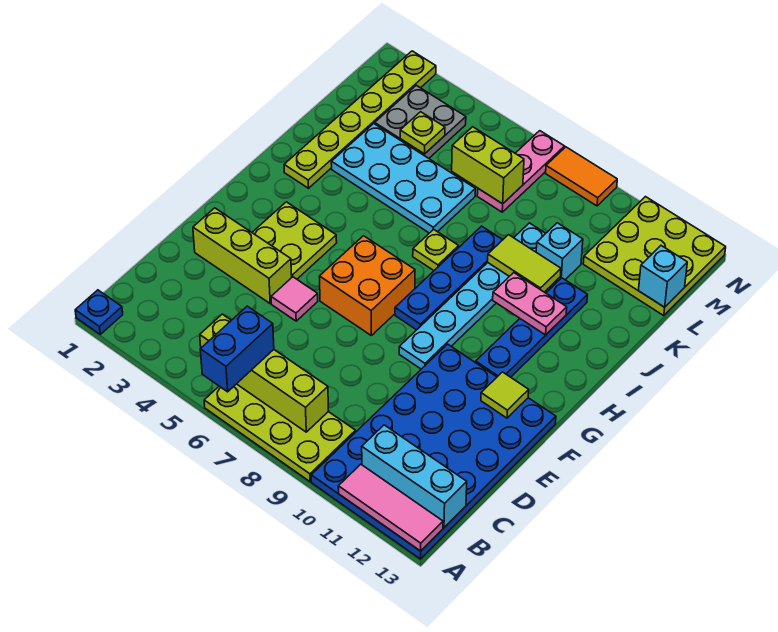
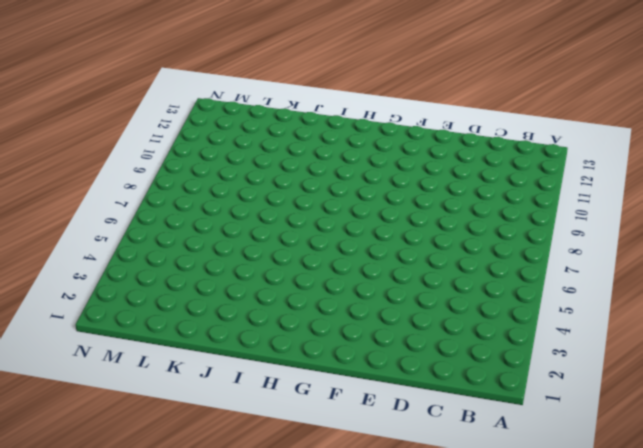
none -> blue 1x1 plate [75,290,123,334]
none -> lime 2x4 plate [204,384,356,482]
none -> blue 4x6 plate [311,344,556,559]

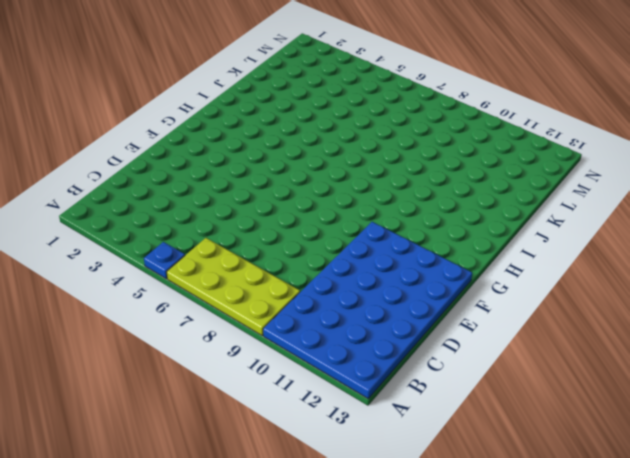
blue 1x1 plate [144,242,185,279] -> blue 1x1 plate moved to [75,290,123,334]
none -> lime 1x3 brick [193,208,292,303]
none -> pink 1x1 tile [271,277,318,321]
none -> lime 2x2 plate [252,202,337,279]

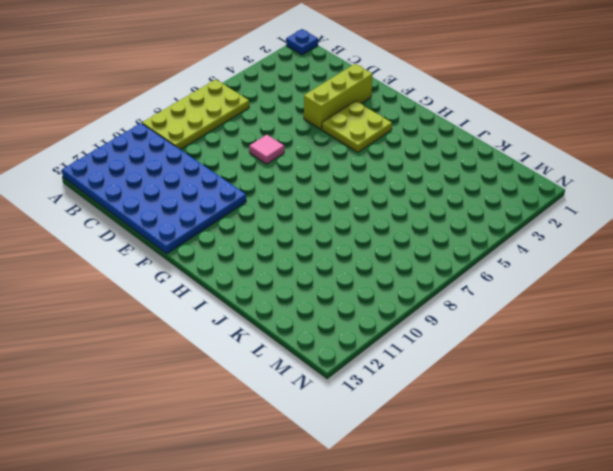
pink 1x1 tile [249,135,284,164] -> pink 1x1 tile moved to [271,277,318,321]
none -> orange 2x2 brick [319,236,415,335]
none -> cyan 1x6 plate [399,223,546,369]
none -> blue 1x4 plate [395,226,503,330]

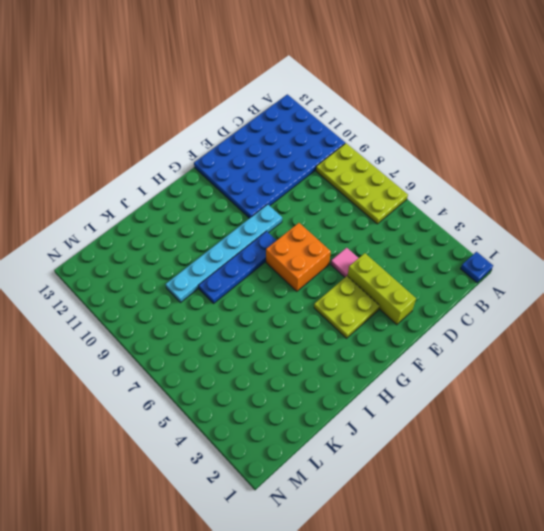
none -> blue 1x4 plate [476,278,587,377]
none -> lime 1x6 plate [284,51,436,188]
none -> lime 1x1 plate [413,229,459,270]

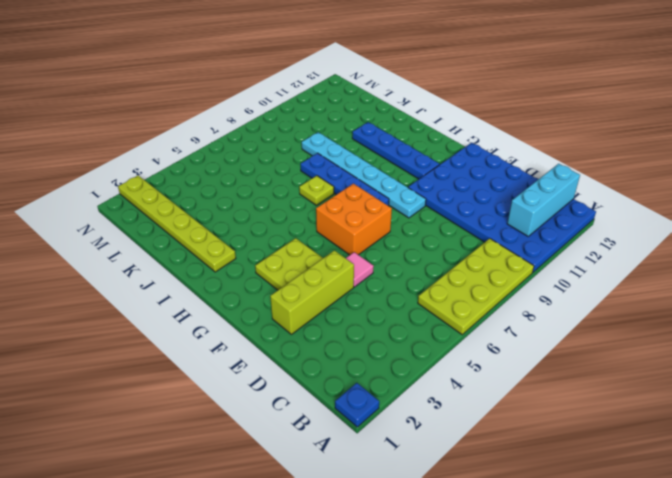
none -> cyan 2x4 plate [331,124,475,233]
none -> cyan 1x1 brick [536,223,583,282]
none -> grey 2x2 plate [375,85,466,158]

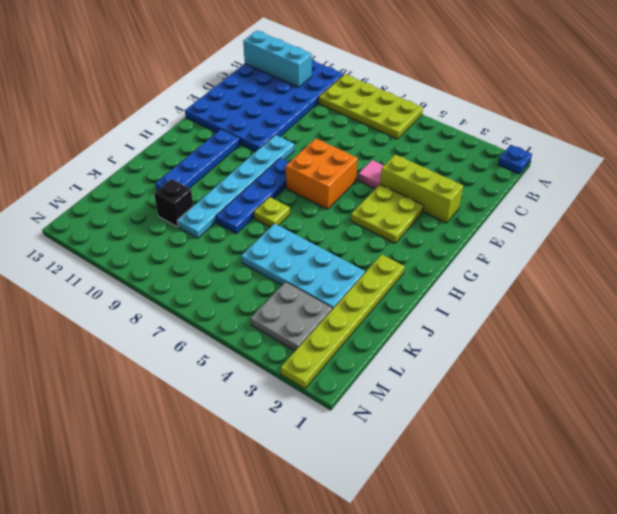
black 1x1 brick [154,179,193,227] -> cyan 1x1 brick [536,223,583,282]
none -> pink 1x3 plate [477,131,565,212]
none -> lime 3x3 plate [583,197,726,316]
none -> orange 1x2 tile [546,147,617,206]

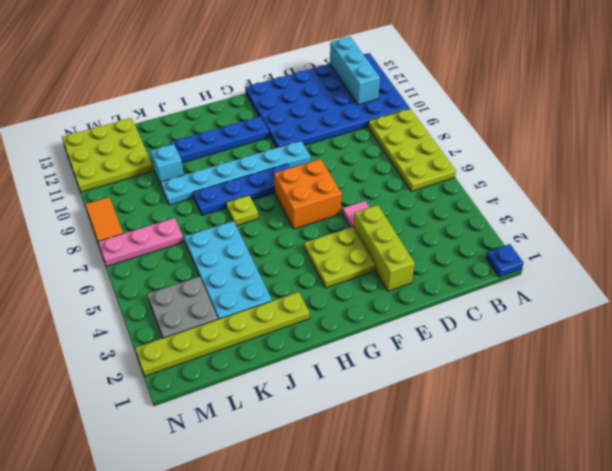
none -> pink 1x3 tile [338,464,443,551]
none -> lime 1x4 brick [200,314,329,432]
none -> lime 1x1 tile [481,372,529,418]

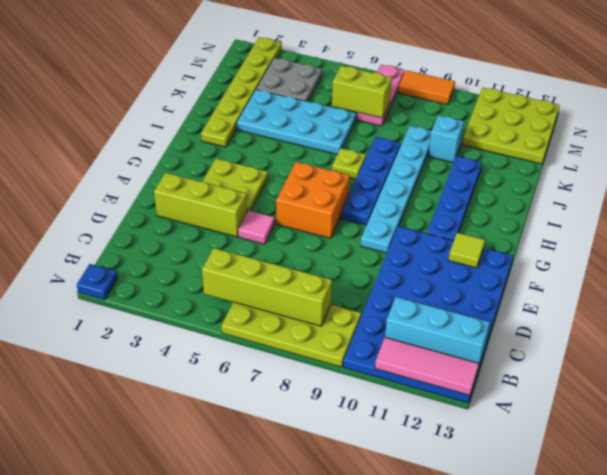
none -> pink 1x2 plate [493,273,567,335]
none -> lime 1x2 tile [488,235,561,292]
none -> lime 1x1 plate [400,112,445,154]

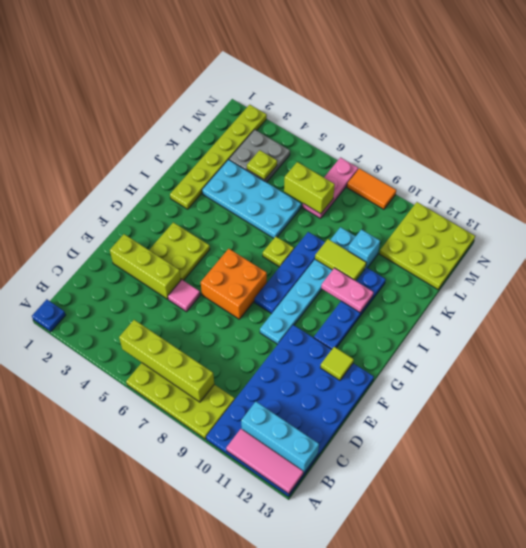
none -> cyan 1x1 brick [638,246,687,307]
none -> blue 1x2 brick [200,306,274,392]

